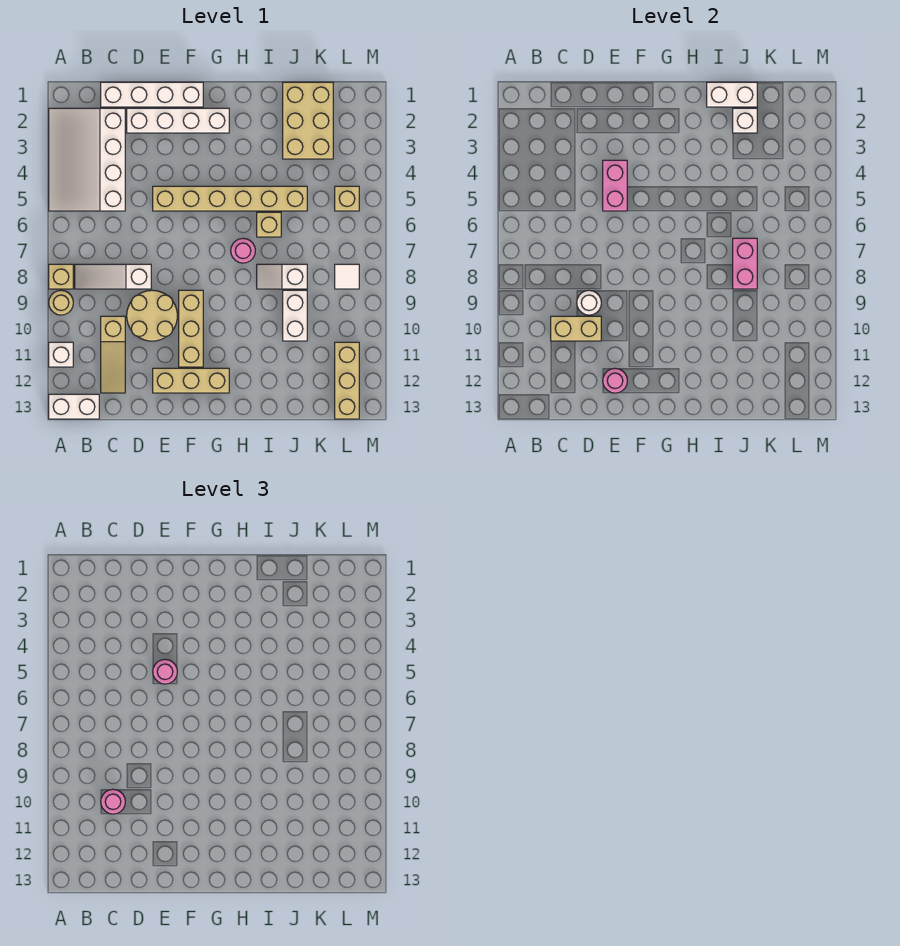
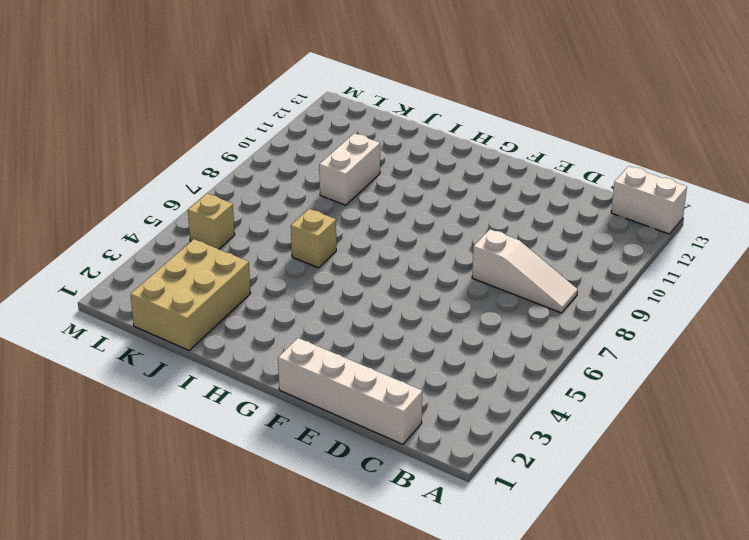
none -> white 3x4 slope [49,108,125,211]
none -> tan 1x1 brick [49,264,73,289]
none -> tan 1x1 round brick [49,290,73,315]
none -> white 1x1 brick [49,342,73,367]

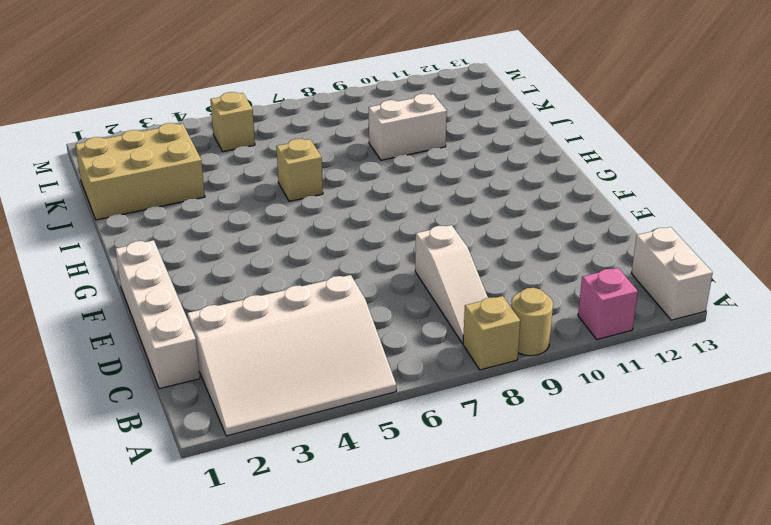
pink 1x1 brick [578,268,638,339] -> white 1x1 brick [49,342,73,367]
none -> tan 1x3 slope [101,316,125,393]
none -> white 1x4 brick [127,108,229,133]
none -> tan 2x2 round brick [127,290,177,341]
none -> tan 1x6 brick [153,186,307,211]

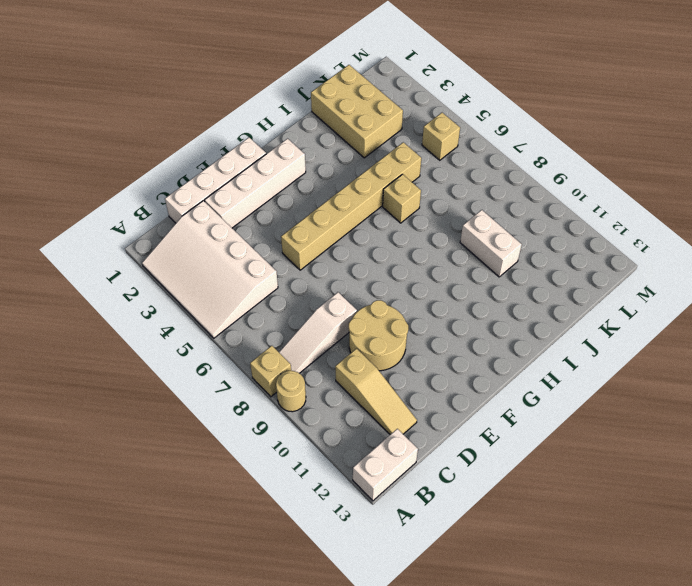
none -> white 1x1 brick [49,342,73,367]
none -> tan 1x3 brick [153,368,229,393]
none -> tan 1x3 brick [179,290,203,367]
none -> pink 1x1 round brick [231,238,255,263]

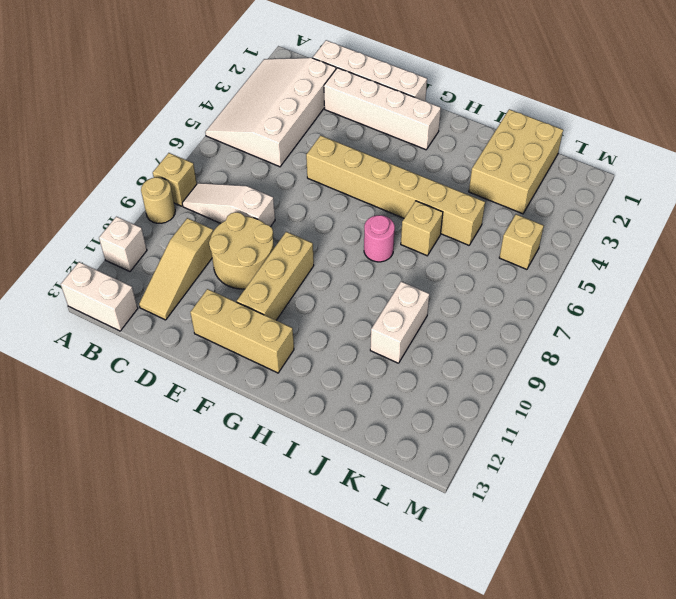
none -> white 1x2 slope [257,264,307,289]
none -> white 1x1 tile [335,264,359,289]
none -> tan 1x3 brick [335,342,359,419]
none -> tan 1x2 brick [551,316,601,341]

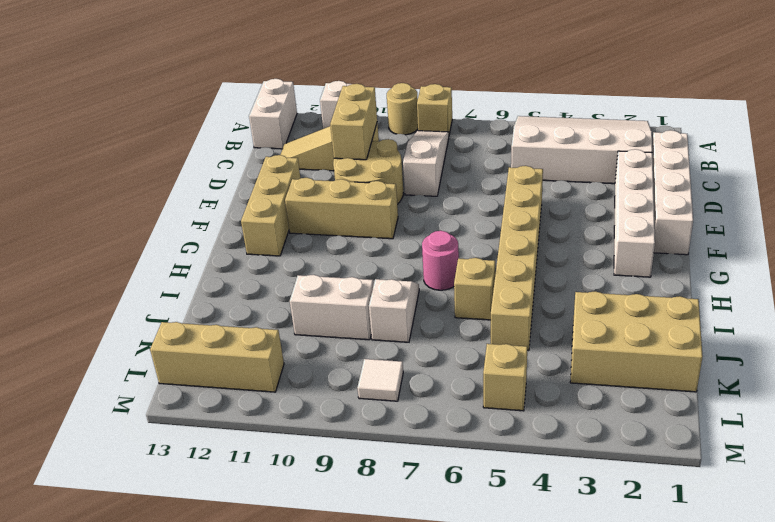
none -> white 1x1 round brick [577,290,601,315]
none -> pink 1x2 brick [603,160,627,211]
none -> pink 1x1 round brick [603,368,627,393]
none -> white 1x2 brick [707,82,757,107]

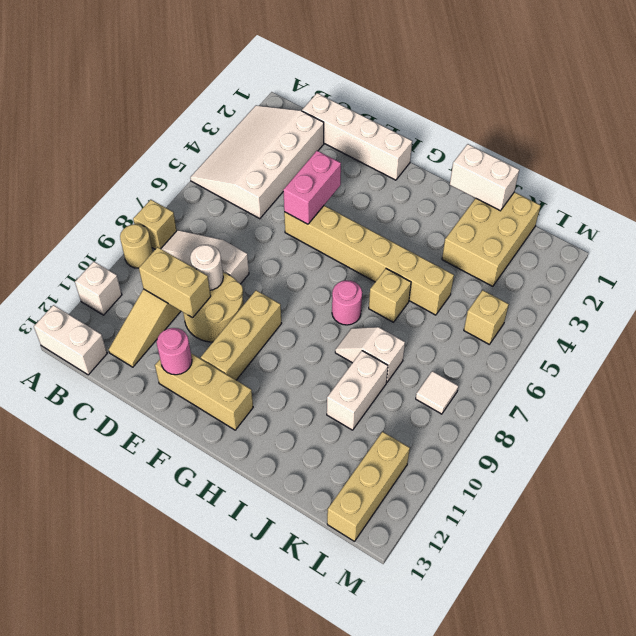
none -> white 1x4 brick [127,108,229,133]
none -> white 1x1 brick [733,108,757,133]
none -> pink 1x2 brick [733,238,757,289]
none -> pink 1x1 round brick [101,789,125,814]

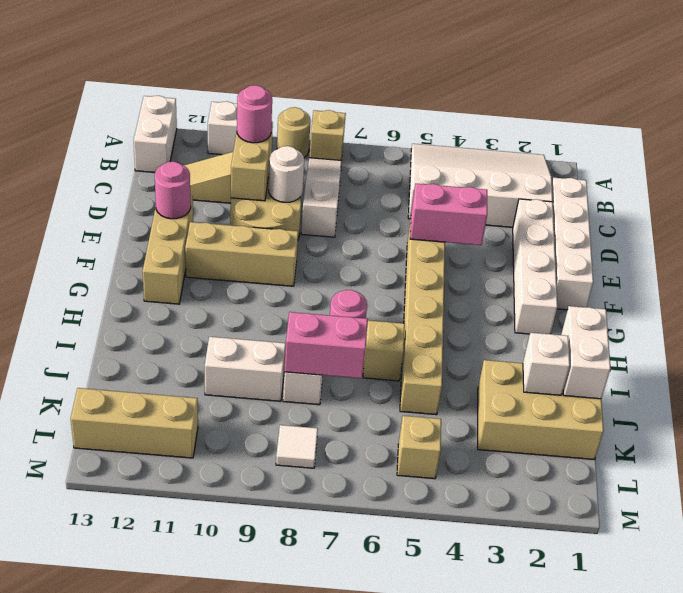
none -> pink 1x1 round brick [153,659,177,684]

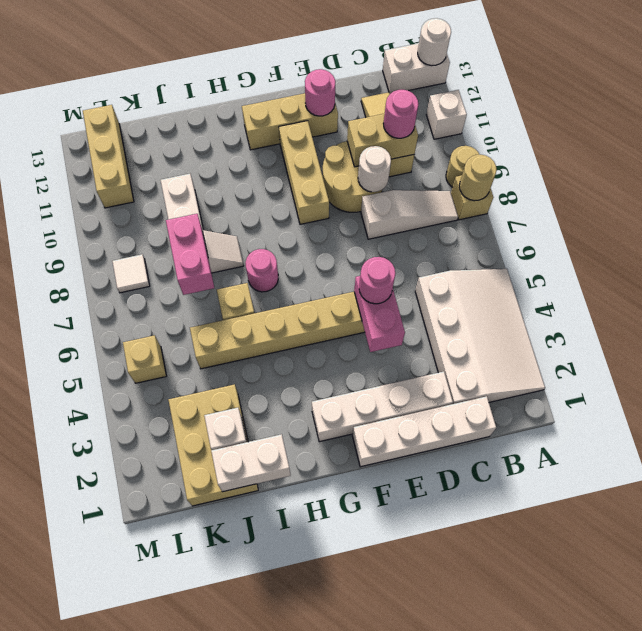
tan 1x1 round brick [459,155,497,201] -> none
white 1x1 round brick [418,18,451,66] -> none

